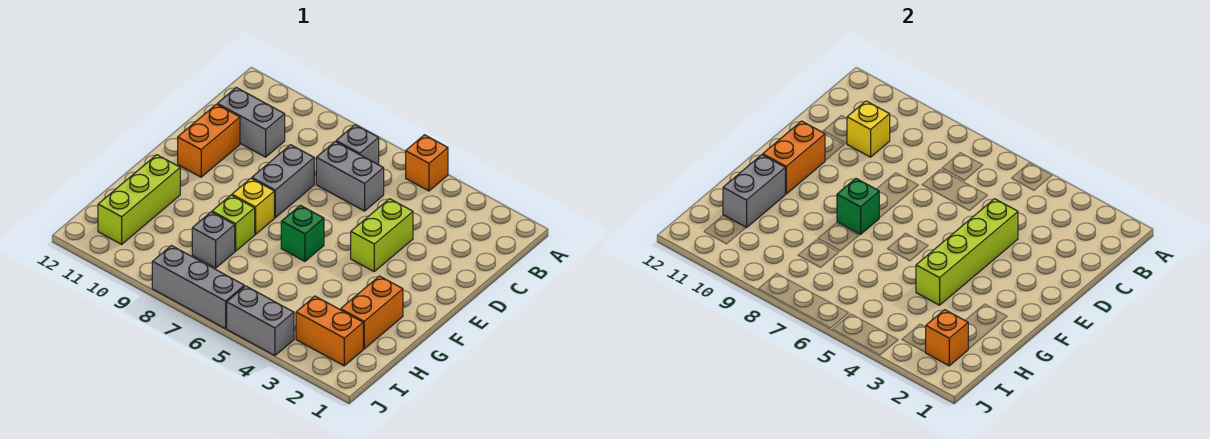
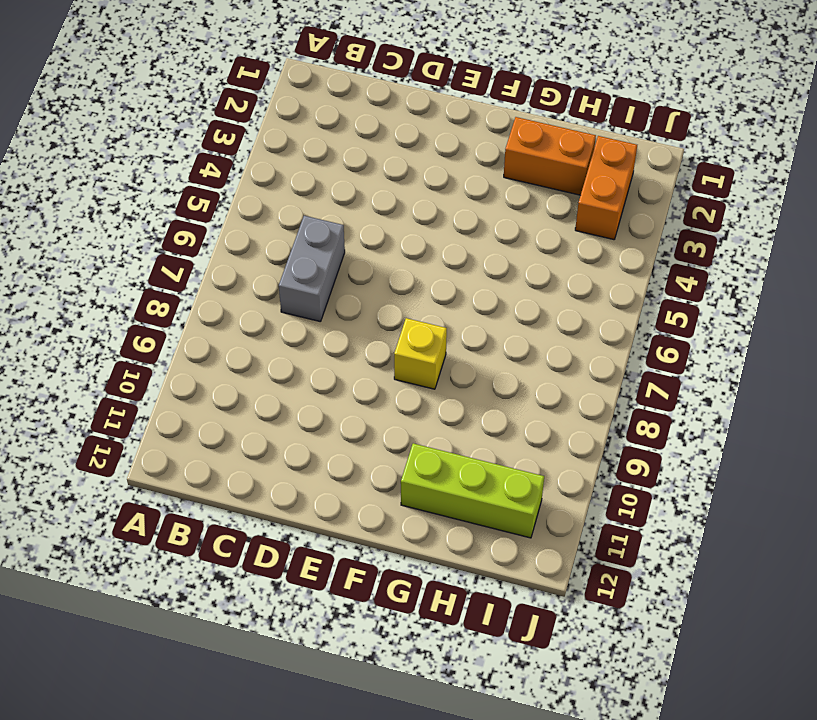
none -> orange 1x1 brick [406,135,448,191]
none -> grey 1x1 brick [336,125,379,165]
none -> grey 1x2 brick [217,87,285,157]

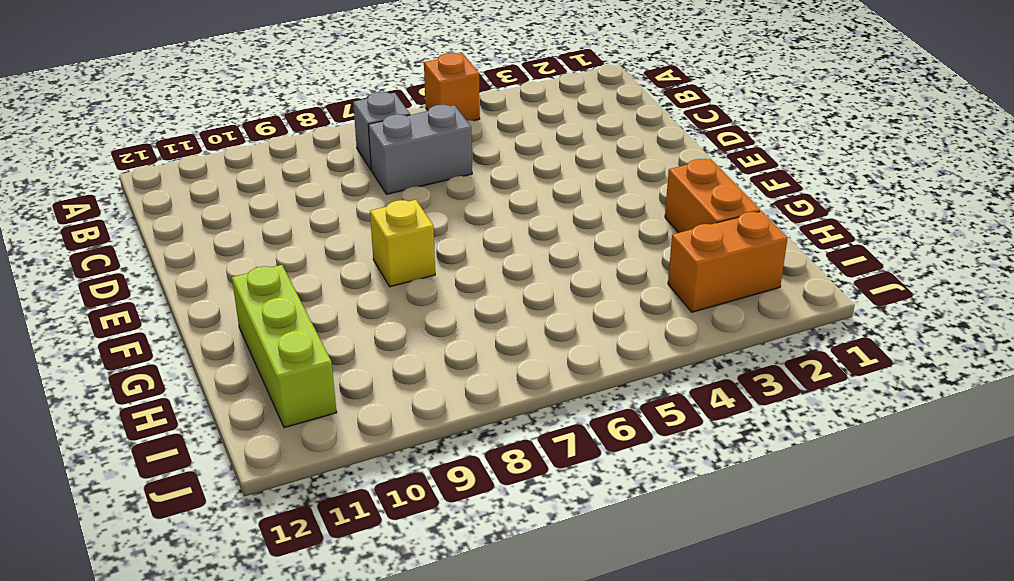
none -> grey 1x2 brick [217,87,285,157]
none -> lime 1x2 brick [351,199,413,271]
none -> grey 1x2 brick [252,145,314,218]

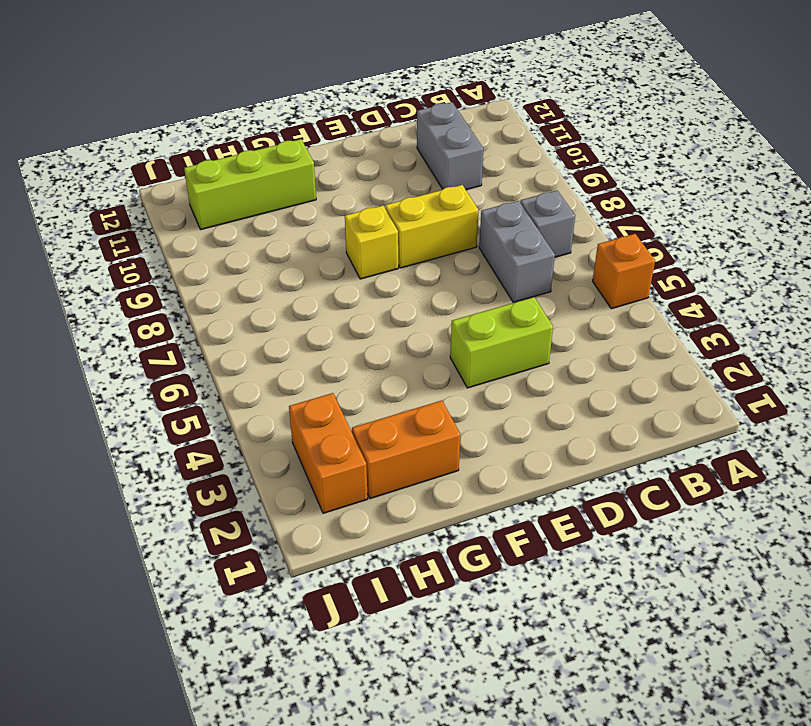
yellow 1x2 brick [385,185,478,268] -> grey 1x2 brick [252,145,314,218]
none -> orange 1x2 brick [178,104,240,177]
none -> green 1x1 brick [281,205,324,261]
none -> lime 1x1 brick [212,195,255,251]

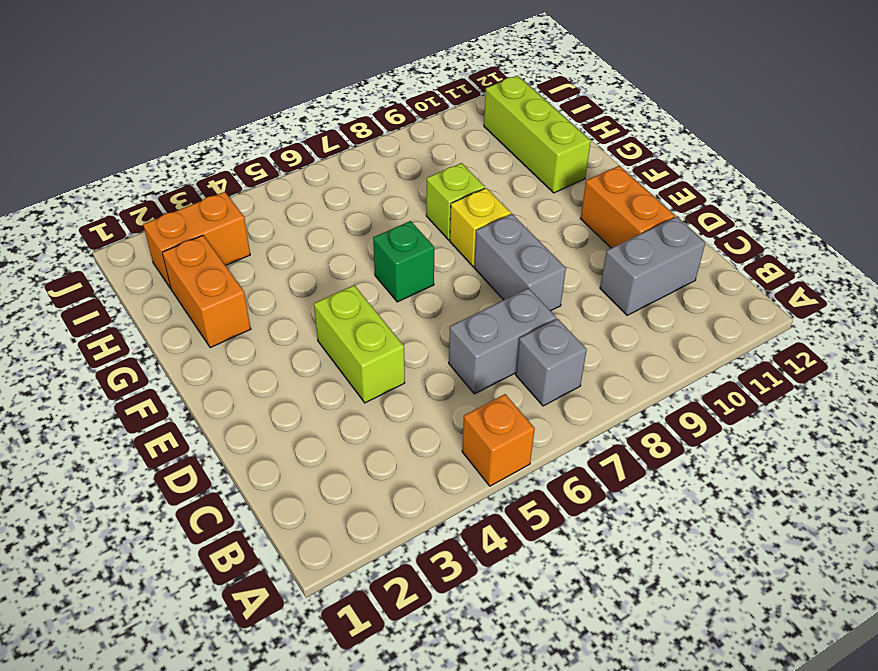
none -> grey 1x1 brick [192,212,235,268]
none -> grey 1x2 brick [227,286,294,356]
none -> grey 1x3 brick [152,246,244,329]

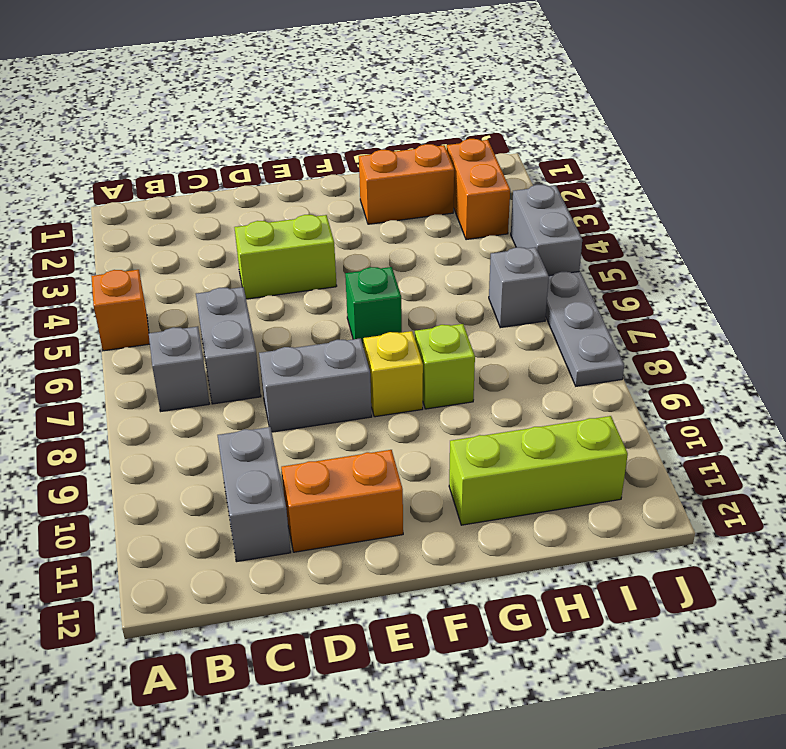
grey 1x1 brick [489,247,549,328] -> grey 1x1 brick moved to [192,212,235,268]
grey 1x3 plate [546,271,624,386] -> grey 1x3 brick [152,246,244,329]
none -> yellow 1x1 brick [847,101,890,157]
none -> lime 1x4 brick [916,199,1018,305]
none -> orange 1x2 brick [763,121,825,194]

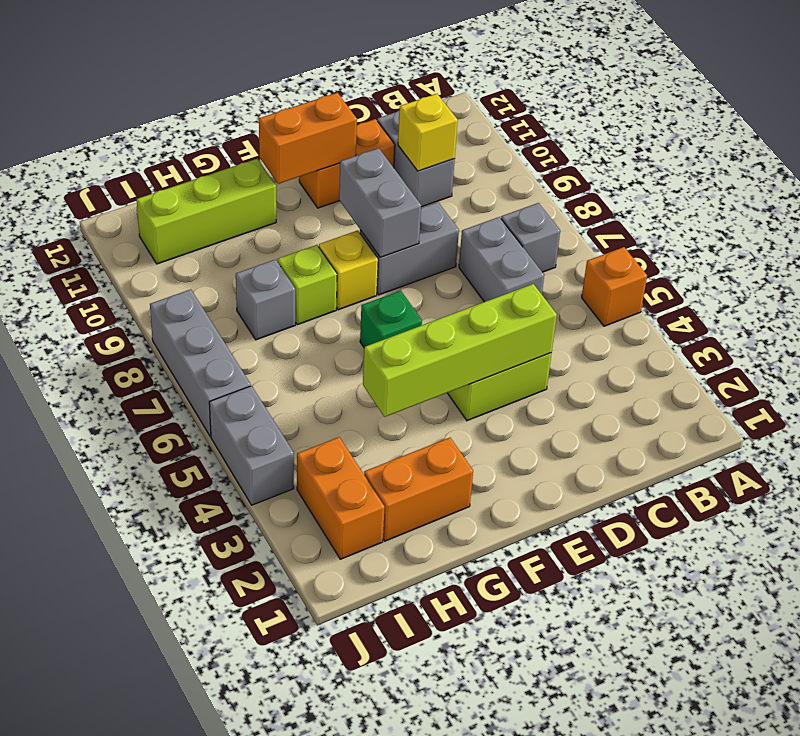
grey 1x2 brick [339,148,421,257] -> grey 1x2 brick turned to [723,155,785,228]
none -> green 1x1 brick [837,179,879,235]
none -> orange 1x1 brick [925,310,968,366]

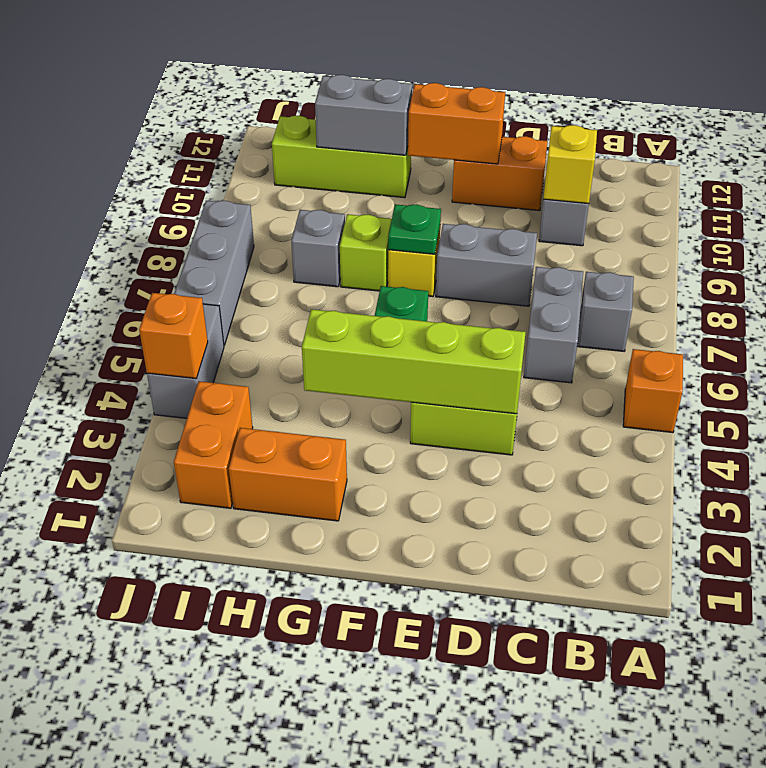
green 1x1 plate [388,204,441,254] -> green 1x1 brick [837,179,879,235]
orange 1x1 brick [139,293,208,379] -> orange 1x1 brick moved to [925,310,968,366]

